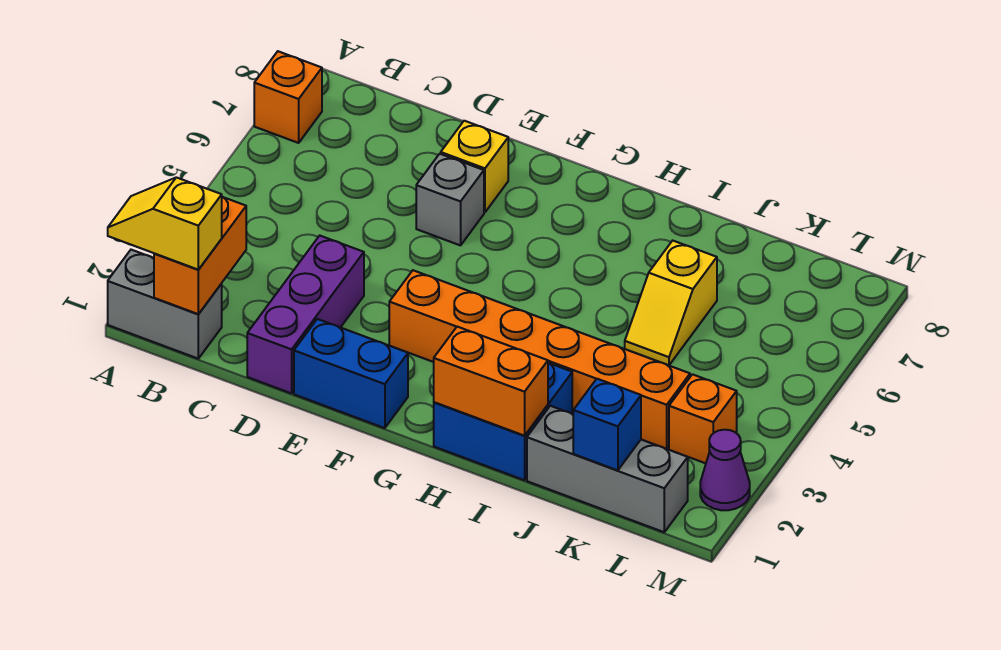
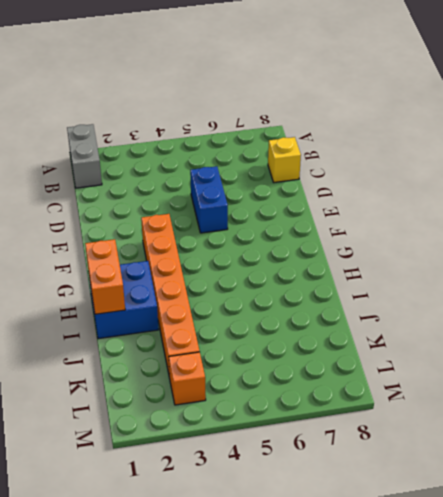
yellow 1x1 brick [268,137,301,182] -> yellow 1x1 brick moved to [441,121,508,212]
blue 1x2 brick [190,166,228,233] -> blue 1x2 brick moved to [294,319,408,428]
none -> orange 1x1 brick [254,51,322,143]
none -> purple 1x3 brick [247,236,364,393]
none -> grey 1x1 brick [416,154,484,245]

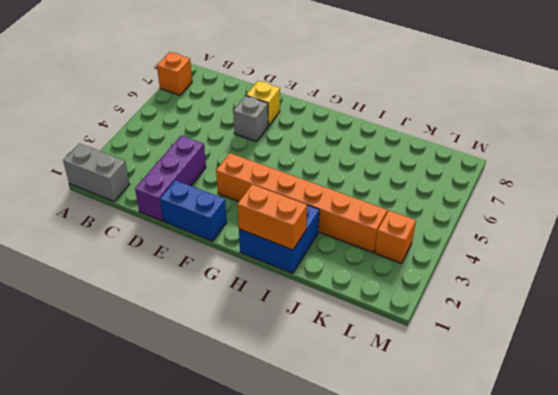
none -> grey 1x3 brick [527,406,688,532]
none -> yellow 1x2 slope [625,241,717,365]
none -> purple 1x1 cone [700,430,750,510]

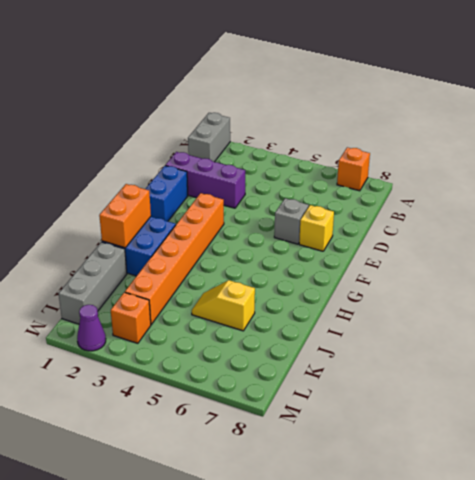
none -> orange 1x2 brick [154,197,246,314]
none -> blue 1x1 brick [573,379,641,470]
none -> yellow 1x2 slope [108,177,222,270]

